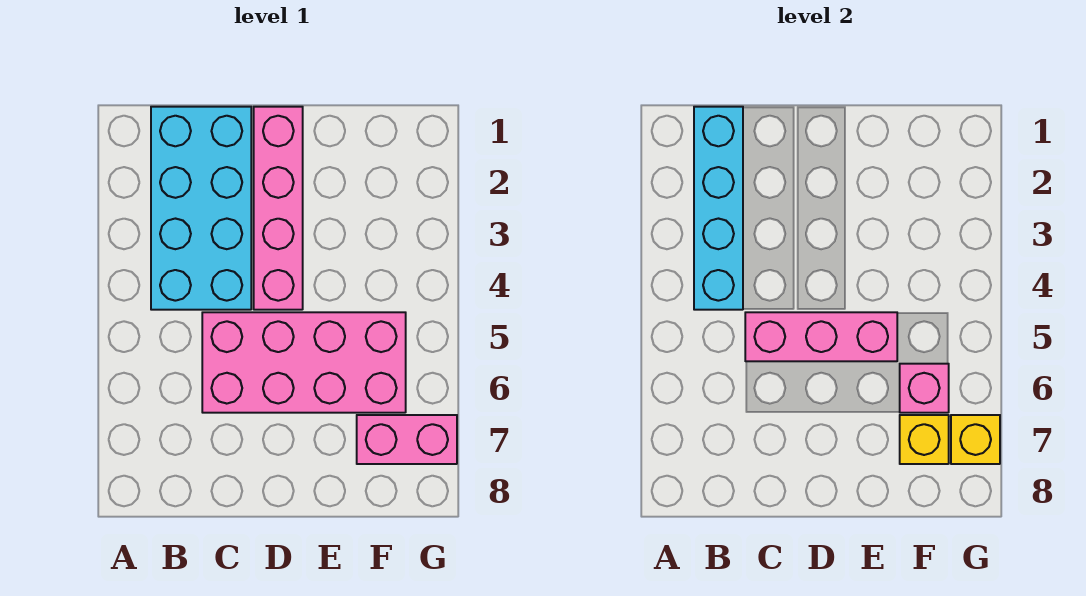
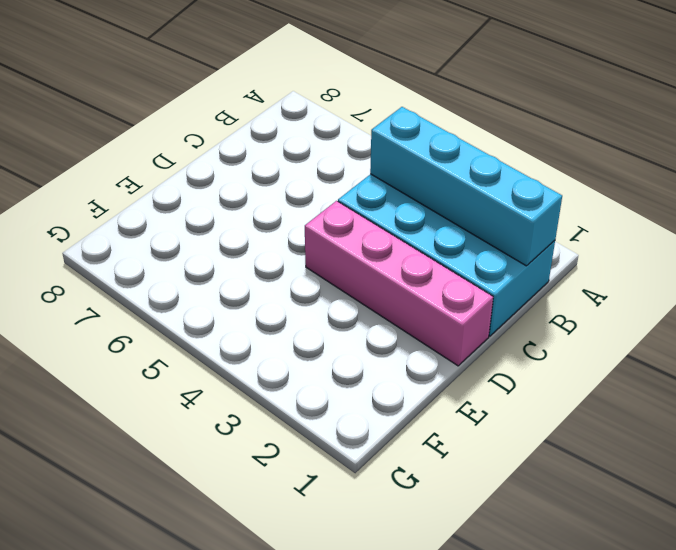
none -> pink 2x4 brick [202,312,406,413]
none -> pink 1x2 brick [357,415,457,464]

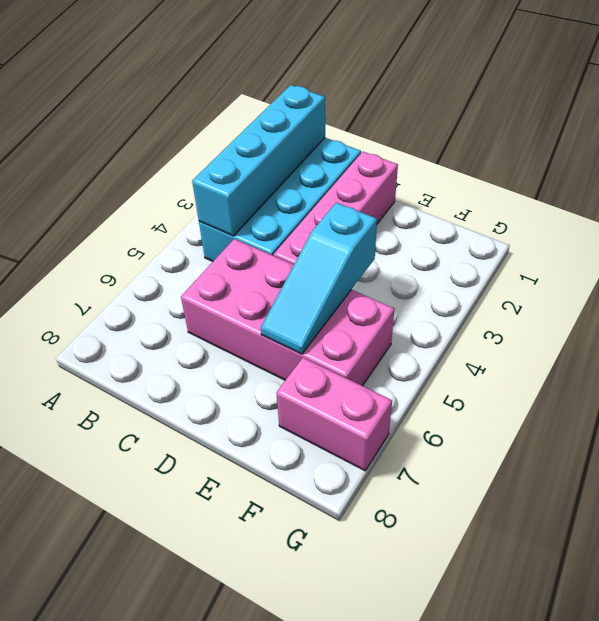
cyan 1x3 slope [261,203,377,354] -> pink 1x3 brick [745,312,897,361]
none -> pink 1x1 brick [900,364,949,413]
none -> yellow 1x1 brick [900,415,949,464]

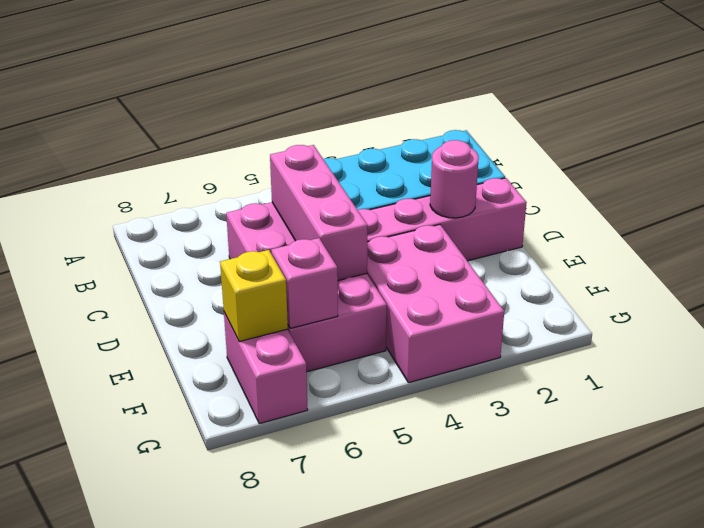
pink 1x1 round brick [430,140,479,218] -> none
pink 2x3 brick [367,225,504,383] -> none
none -> cyan 1x4 brick [694,107,743,310]
none -> yellow 1x1 brick [951,415,1000,464]

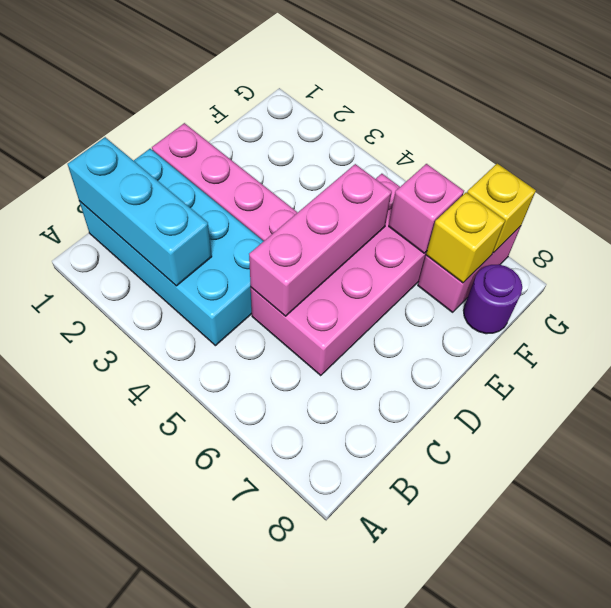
cyan 1x3 brick [68,137,212,286] -> cyan 1x4 brick [694,107,743,310]
purple 1x1 round brick [464,264,522,334] -> none

